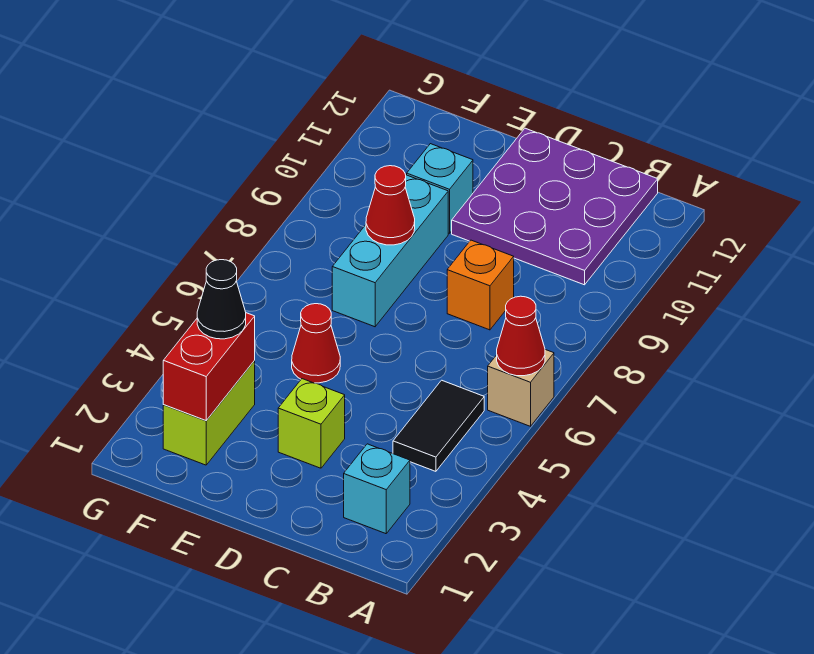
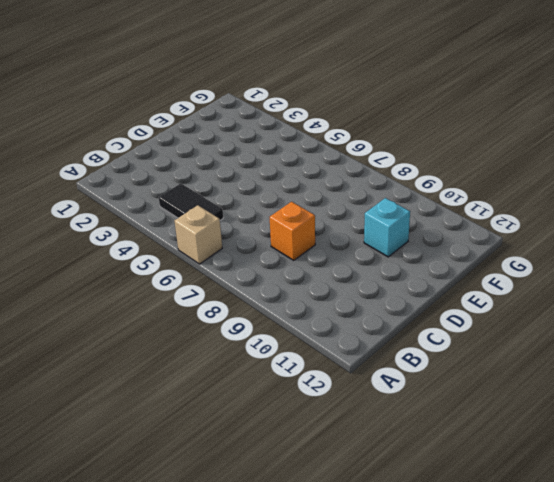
none -> cyan 1x1 brick [344,444,410,534]
none -> purple 3x3 plate [452,128,658,285]
none -> lime 1x1 brick [278,379,345,468]

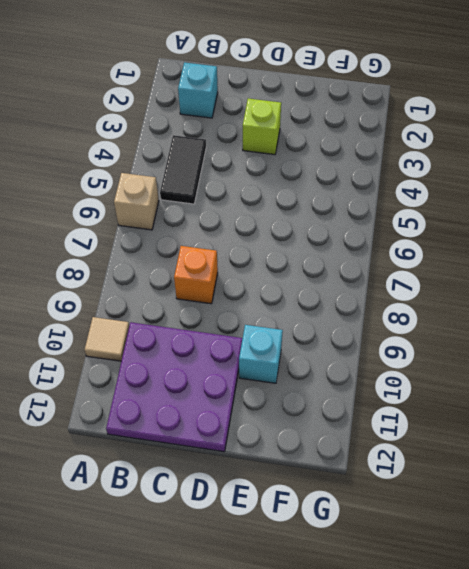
tan 1x1 tile [85,317,129,361] -> none
none -> red 1x1 cone [292,304,340,383]
none -> cyan 1x3 brick [332,175,448,327]
none -> lime 1x2 brick [163,361,255,465]

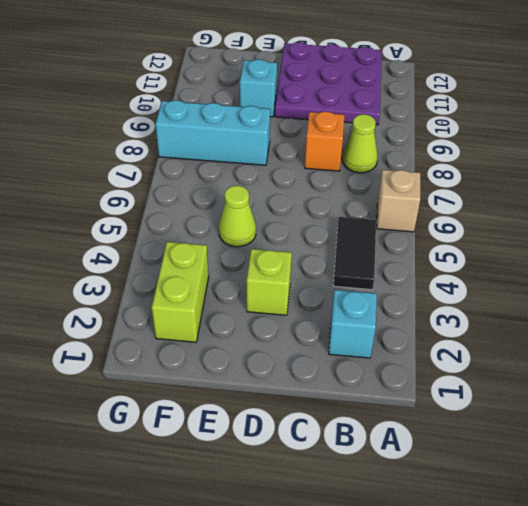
lime 1x1 cone [342,114,378,173] -> none
lime 1x1 cone [219,186,256,247] -> red 1x1 cone [292,304,340,383]
cyan 1x3 brick [156,100,270,165] -> cyan 1x3 brick turned to [332,175,448,327]
none -> red 1x1 cone [497,296,545,376]
none -> red 1x1 cone [366,166,415,245]
none -> red 1x2 brick [163,313,255,420]

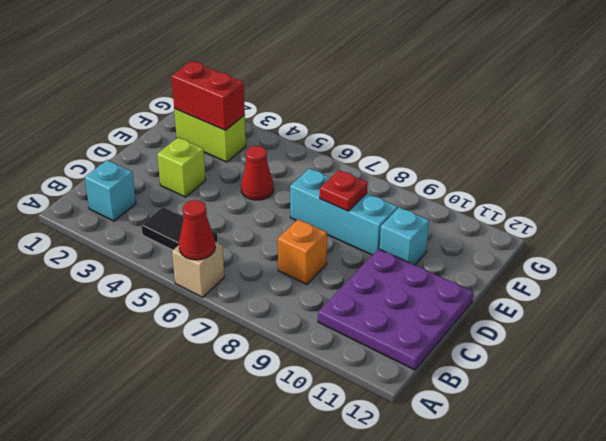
red 1x1 plate [320,170,368,211] -> red 1x1 cone [366,166,415,245]
none -> black 1x1 cone [197,260,246,339]

